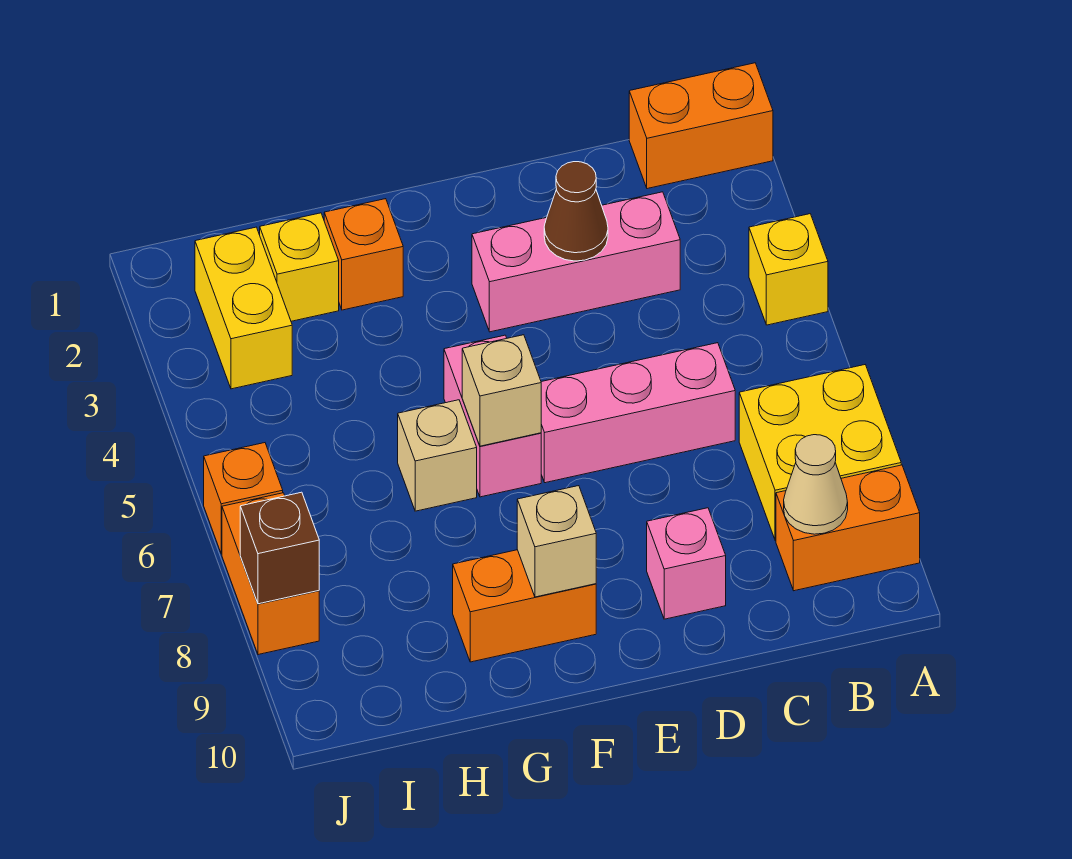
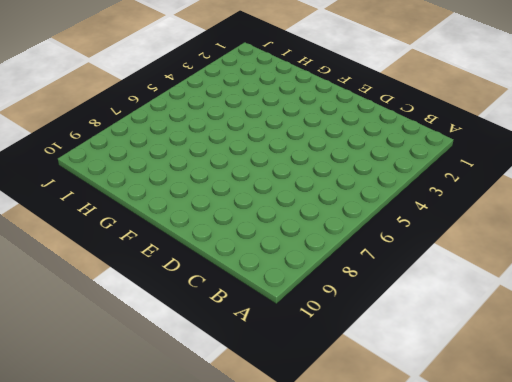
none -> orange 1x2 brick [629,63,773,189]
none -> yellow 1x1 brick [749,214,828,325]
none -> yellow 2x2 brick [739,365,901,541]

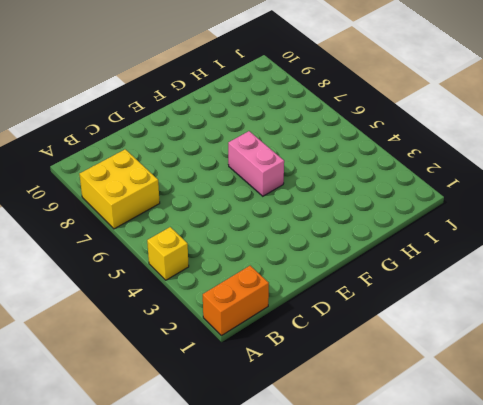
none -> orange 1x2 brick [776,465,920,591]
none -> pink 1x3 brick [472,192,680,332]
none -> pink 1x3 brick [541,343,735,483]

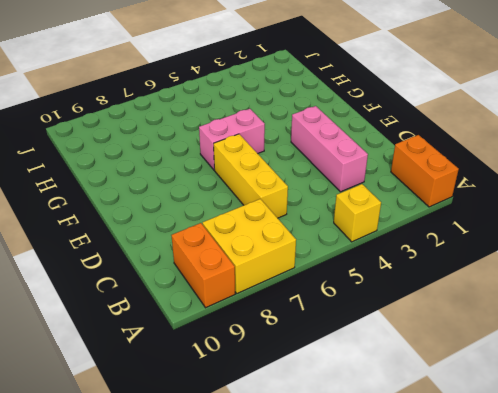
yellow 1x3 brick [214,134,288,218] -> pink 1x3 brick [541,343,735,483]
none -> pink 1x1 brick [647,508,726,619]
none -> orange 1x2 brick [453,550,596,662]
none -> orange 1x1 brick [324,199,403,310]

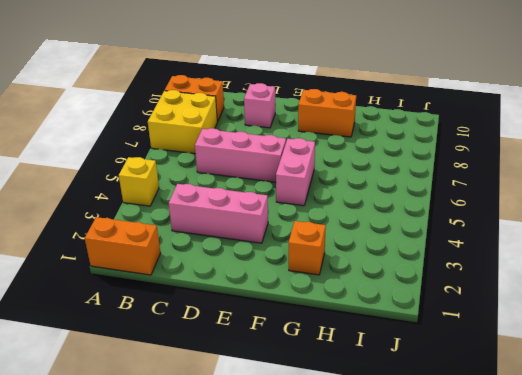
none -> tan 1x1 brick [398,400,477,511]
none -> yellow 1x1 brick [260,213,339,321]
none -> yellow 1x2 brick [195,227,292,389]

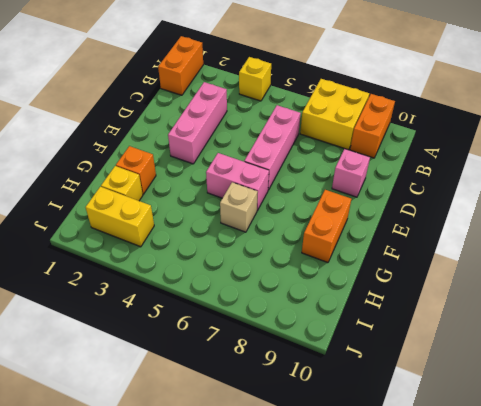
none -> orange 1x1 brick [204,443,283,554]
none -> orange 1x2 brick [222,493,319,655]
none -> tan 1x1 cone [784,435,848,534]

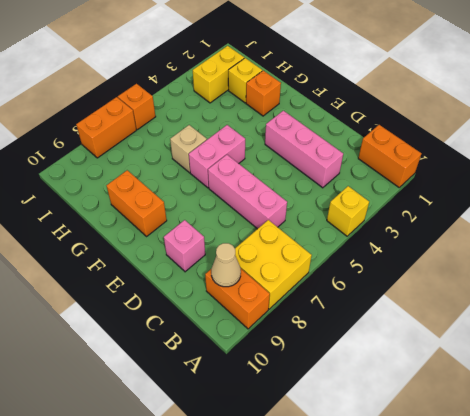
none -> brown 1x1 cone [544,162,608,261]
none -> tan 1x1 brick [462,335,541,446]
none -> tan 1x1 brick [517,486,596,597]

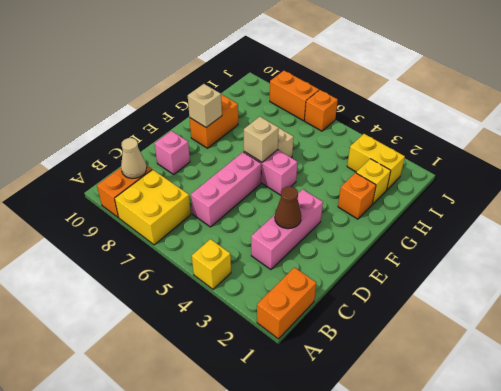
none -> brown 1x1 brick [240,492,319,604]

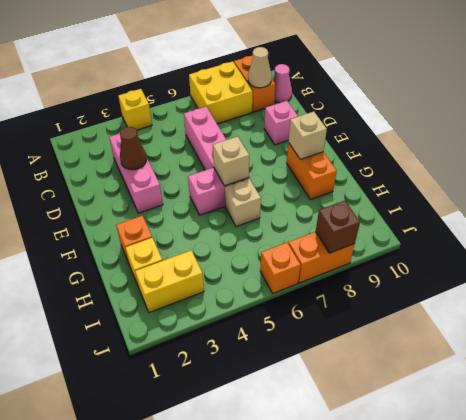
pink 1x1 cone [273,64,292,103] -> none
none -> orange 1x2 brick [629,63,773,189]

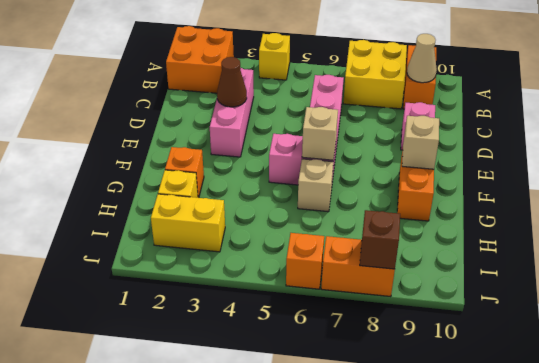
orange 2x2 brick [166,26,234,93] -> orange 1x2 brick [629,63,773,189]

